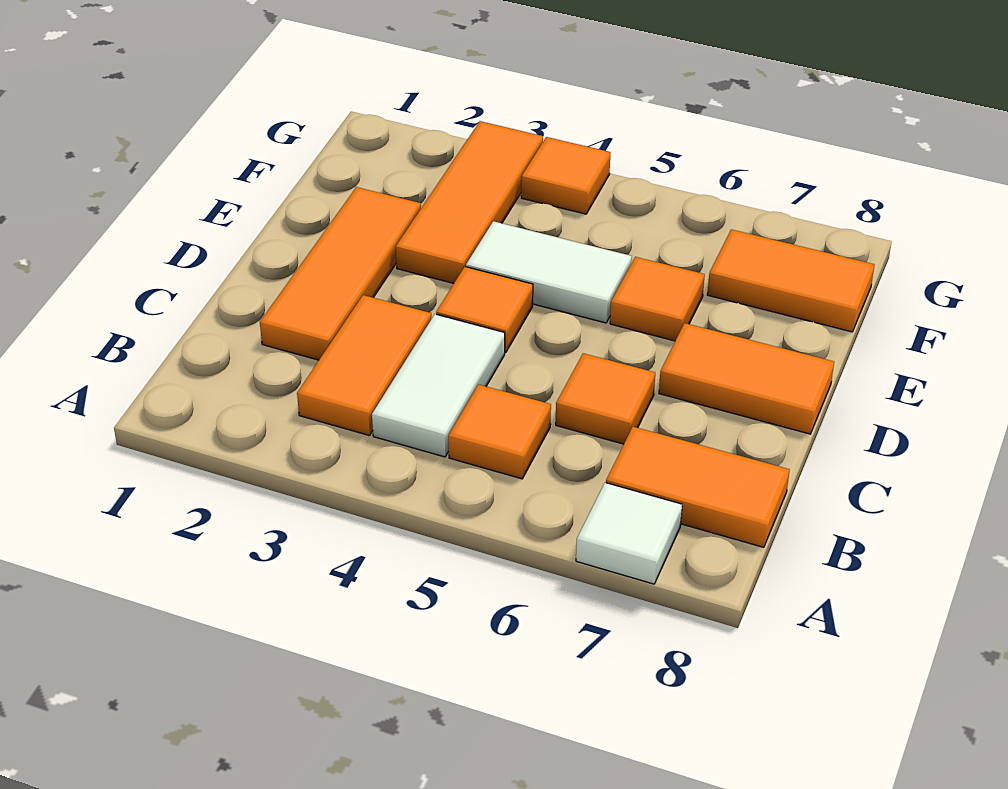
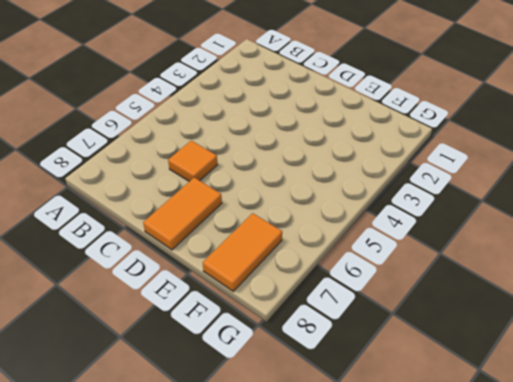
none -> white 1x1 tile [576,483,682,584]
none -> orange 1x2 tile [297,295,431,436]
none -> white 1x2 tile [372,314,505,457]

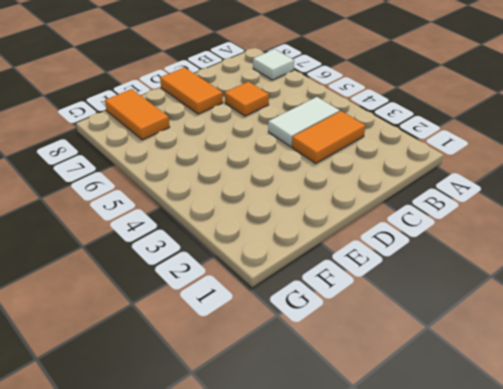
none -> orange 1x1 tile [448,384,551,479]
none -> orange 1x2 tile [606,427,790,547]
none -> orange 1x3 tile [260,187,421,360]

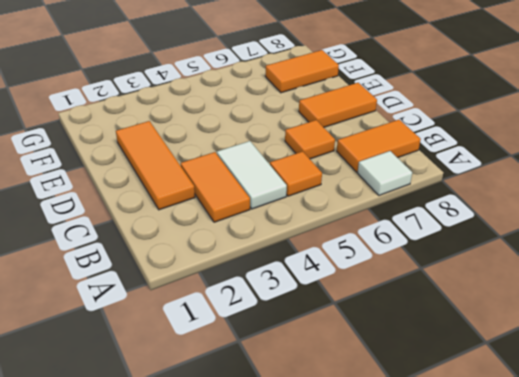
none -> orange 1x1 tile [436,267,533,353]
none -> orange 1x3 tile [396,121,543,283]
none -> white 1x2 tile [466,221,632,323]

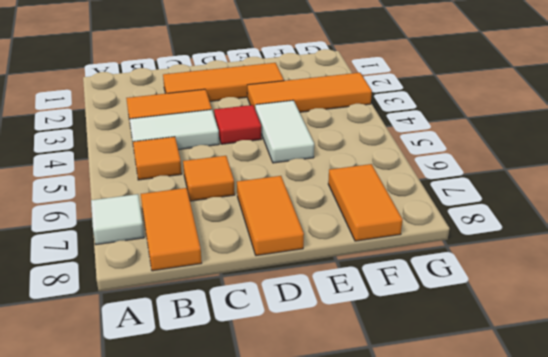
red 1x1 tile [214,105,261,144] -> orange 1x1 tile [436,267,533,353]
none -> orange 1x1 tile [610,257,705,341]
none -> orange 1x1 tile [521,137,610,214]

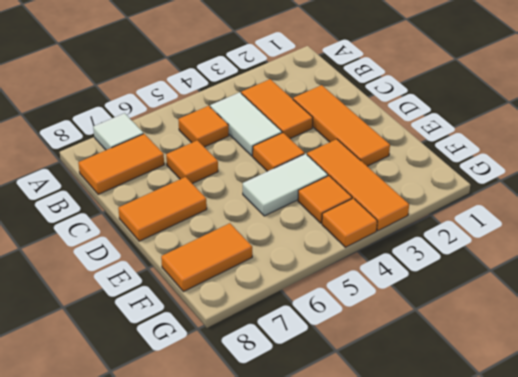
orange 1x1 tile [298,176,352,223] -> orange 1x1 tile moved to [610,257,705,341]

